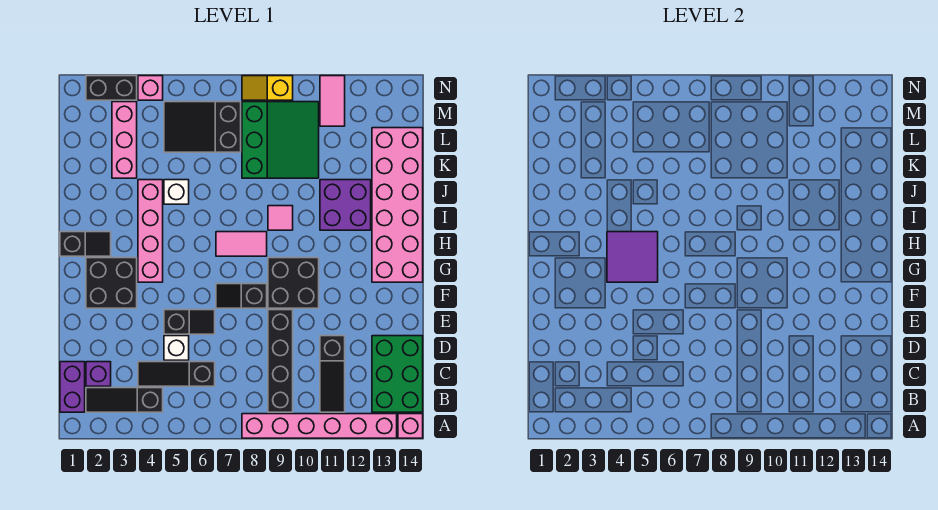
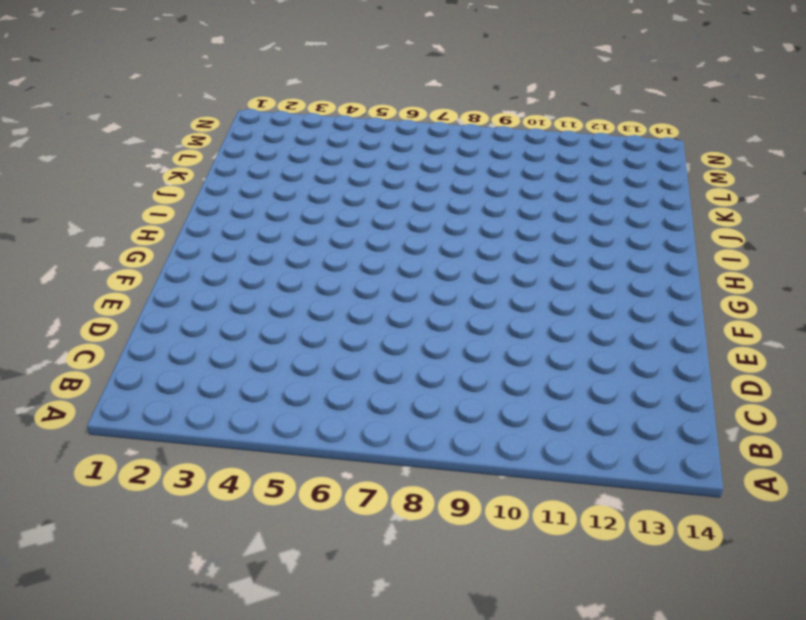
none -> pink 1x6 brick [242,414,397,438]
none -> pink 1x1 brick [398,414,423,438]
none -> purple 1x2 brick [60,362,85,412]

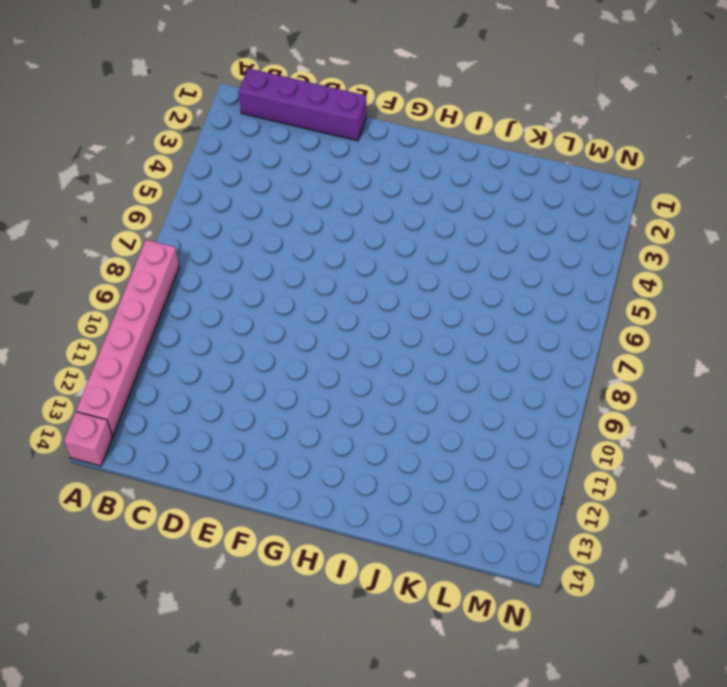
purple 1x4 brick [239,68,366,141] -> purple 1x2 brick [60,362,85,412]
none -> black 1x3 slope [86,388,163,412]
none -> black 1x4 brick [268,310,293,412]
none -> black 1x3 slope [320,336,345,412]

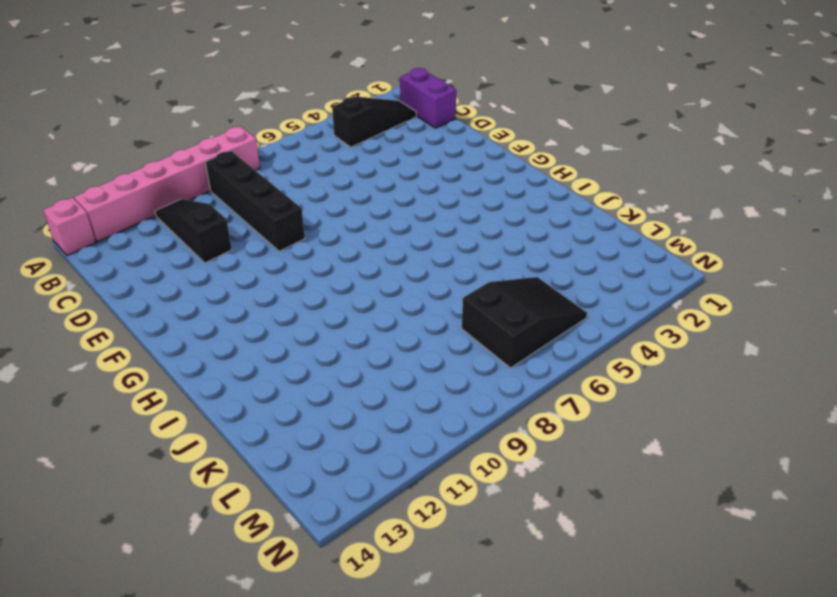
none -> green 2x3 brick [372,336,423,412]
none -> purple 1x1 brick [86,362,111,386]
none -> black 1x3 slope [138,362,215,386]

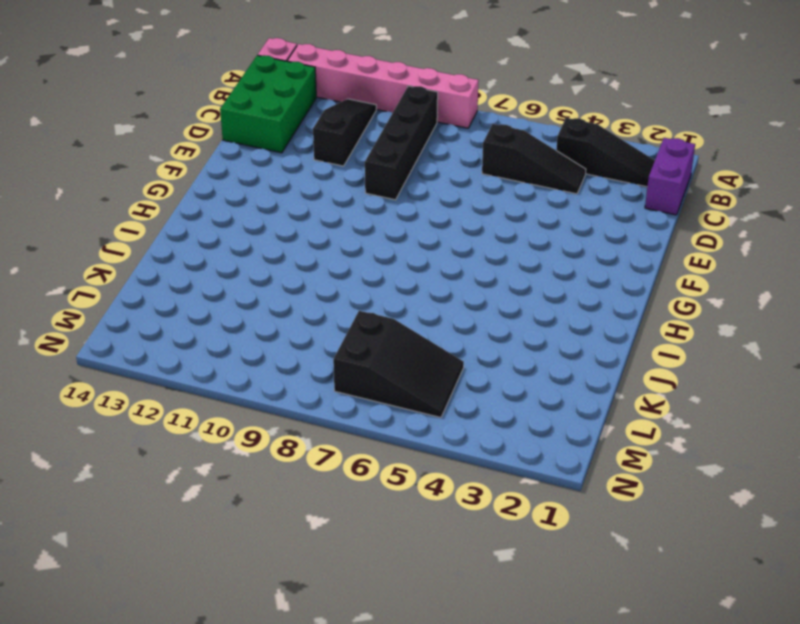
none -> purple 1x1 brick [86,362,111,386]
none -> white 1x1 brick [164,336,189,360]
none -> black 1x2 slope [164,310,215,334]

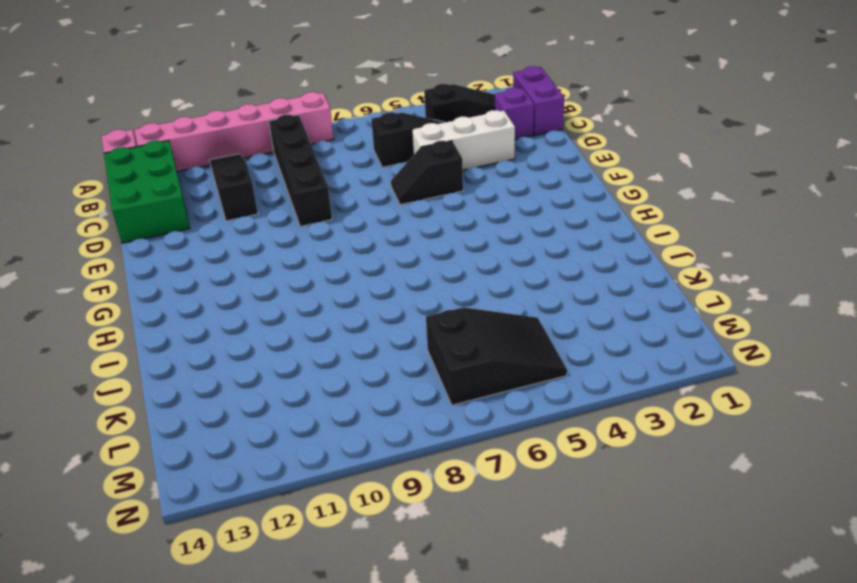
white 1x3 brick [412,110,515,170] -> white 1x1 brick [164,336,189,360]
none -> black 2x2 brick [86,258,137,308]
none -> black 1x2 slope [216,284,267,308]
none -> black 2x2 brick [268,258,319,308]

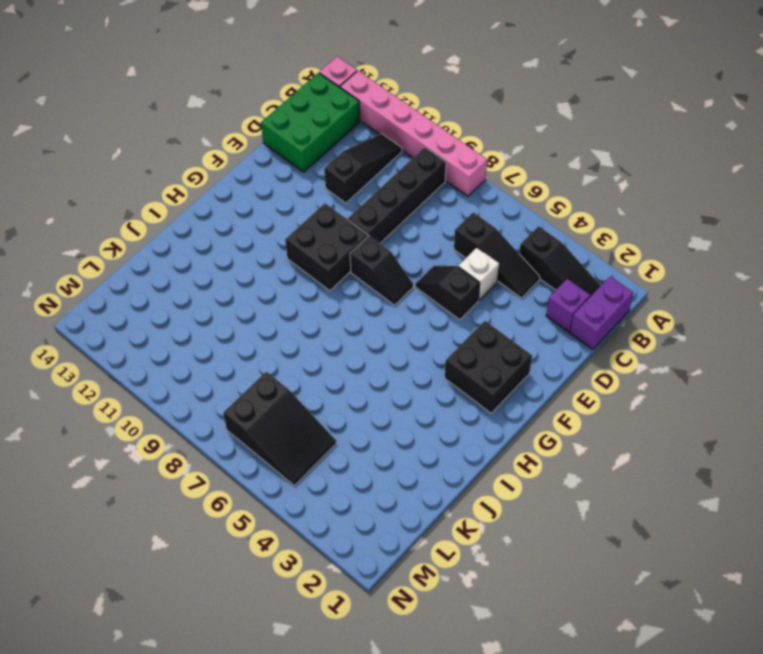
none -> pink 1x4 brick [138,180,163,282]
none -> pink 2x6 brick [372,128,423,282]
none -> black 1x2 slope [60,232,111,256]

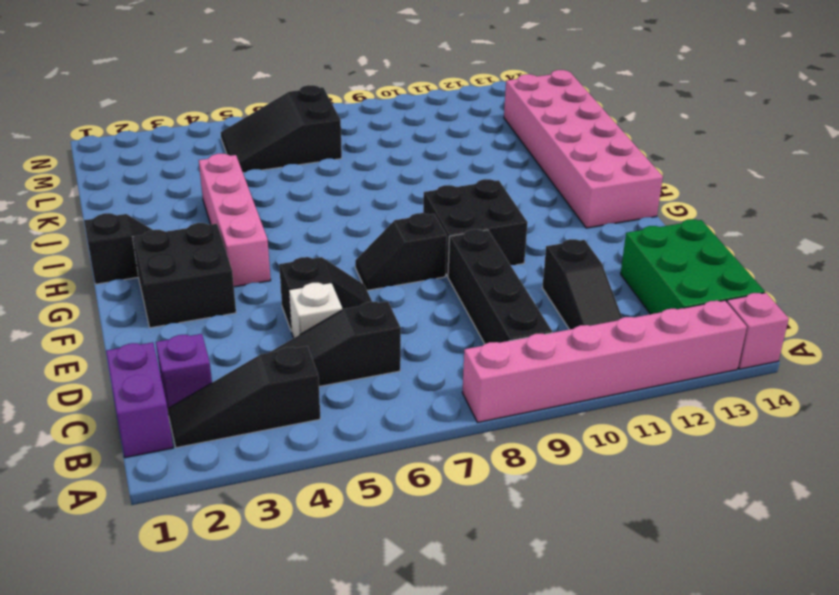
none -> pink 1x2 tile [216,232,267,256]
none -> pink 1x1 tile [268,206,293,230]
none -> purple 2x2 brick [320,180,371,230]

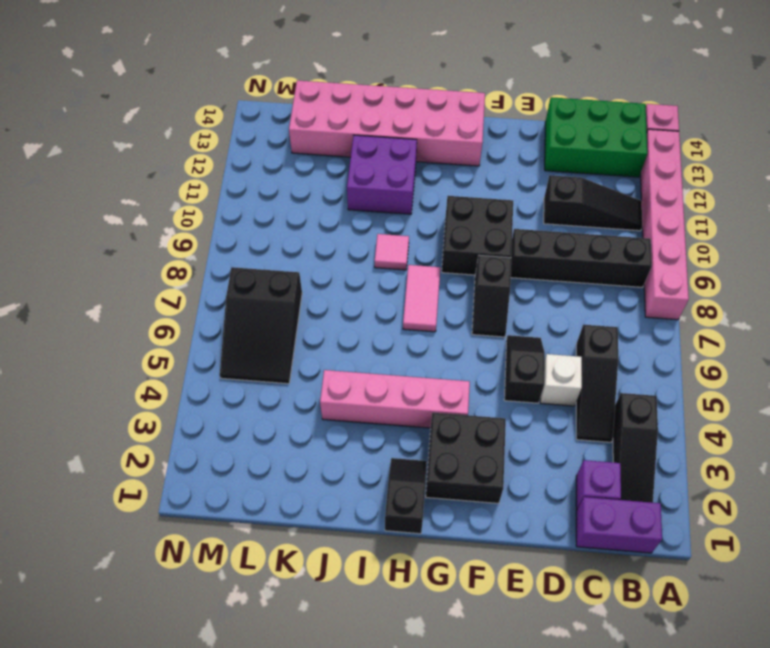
none -> white 1x1 brick [164,180,189,204]
none -> pink 1x3 brick [112,102,137,178]
none -> green 3x3 slope [242,102,319,178]

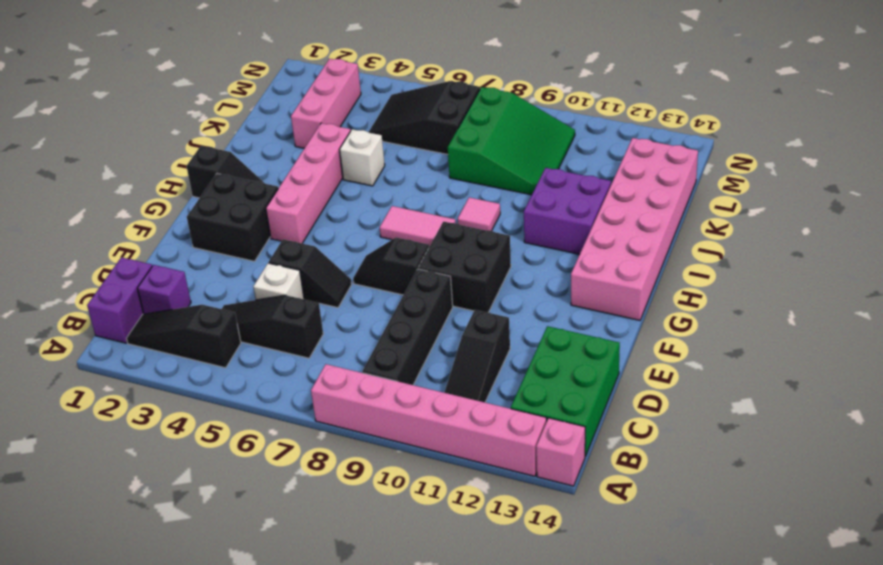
none -> pink 1x2 tile [320,76,345,126]
none -> black 1x2 brick [86,76,137,100]
none -> pink 1x1 brick [138,76,163,100]

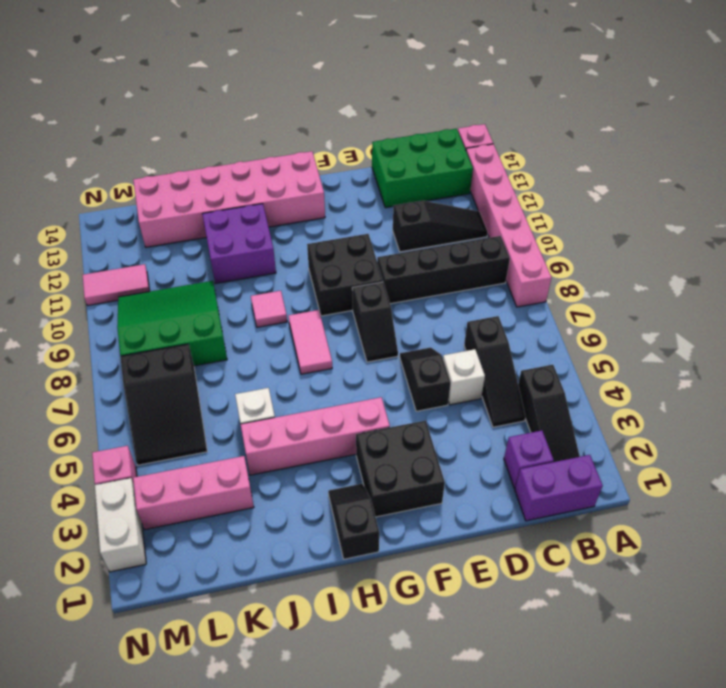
white 1x2 brick [95,478,146,572] -> black 1x2 brick [86,76,137,100]
none -> yellow 1x2 slope [242,76,293,100]
none -> purple 2x2 tile [607,232,658,282]

